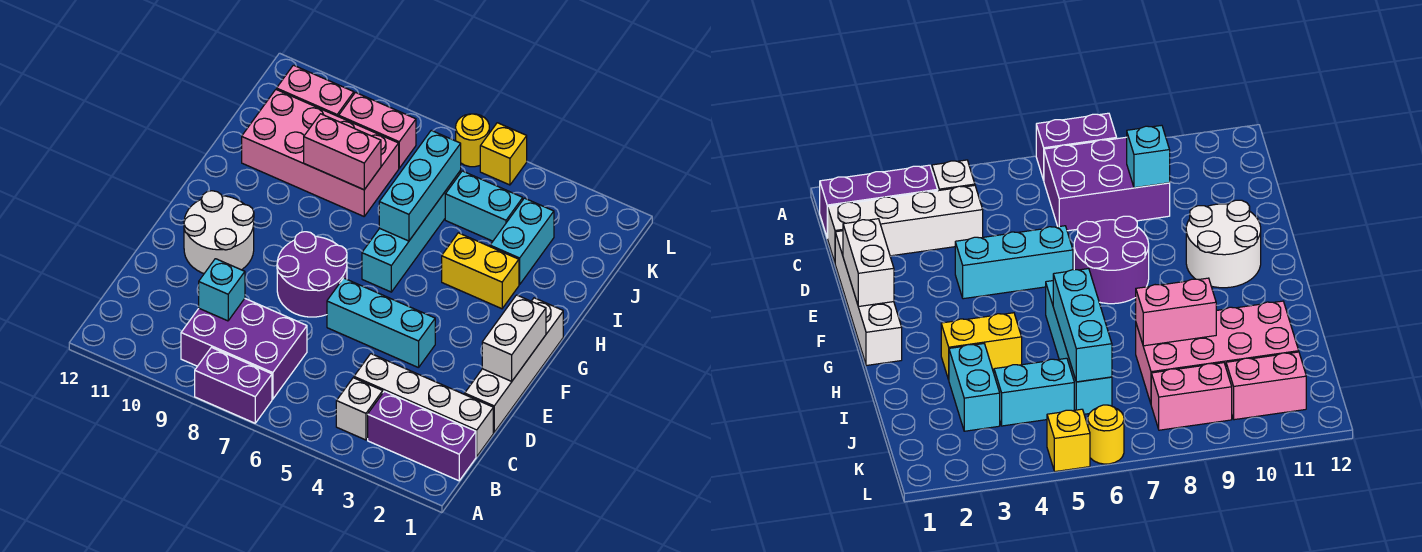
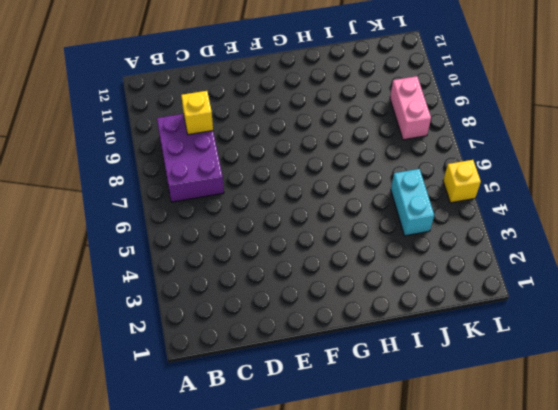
yellow 1x1 brick [181,91,213,135] -> cyan 1x1 brick [199,259,245,321]
none -> purple 1x2 brick [195,348,272,423]
none -> purple 1x3 brick [368,391,476,481]
none -> white 1x1 brick [336,378,383,440]

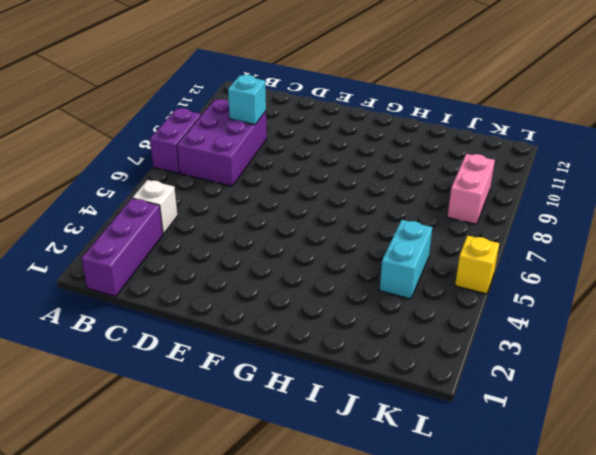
none -> white 1x4 brick [354,354,493,457]
none -> white 1x4 brick [465,298,563,432]
none -> cyan 1x3 brick [327,278,435,368]

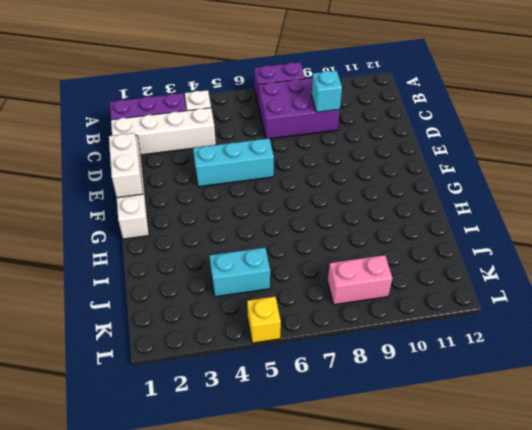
none -> purple 2x2 round brick [277,232,347,317]
none -> white 2x2 round brick [184,191,254,273]
none -> cyan 1x4 brick [362,171,461,292]

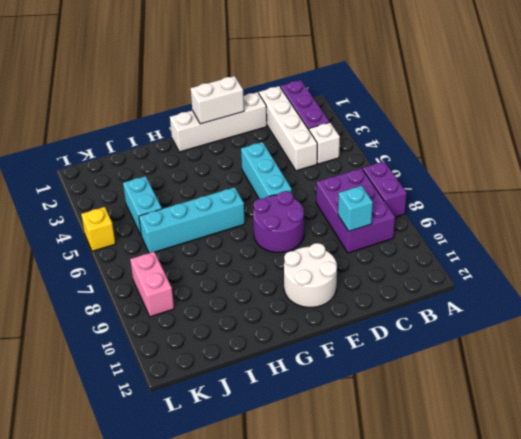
none -> yellow 1x2 brick [442,233,519,309]
none -> cyan 1x2 brick [490,198,554,285]
none -> pink 2x4 brick [242,89,399,216]

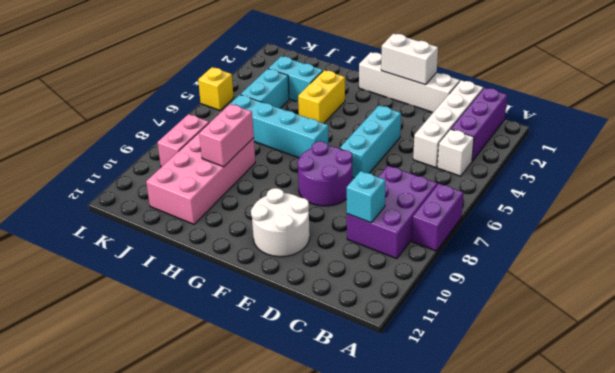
none -> pink 1x2 brick [277,65,354,117]
none -> yellow 1x1 round brick [456,114,489,167]
none -> cyan 1x3 brick [379,130,461,241]

